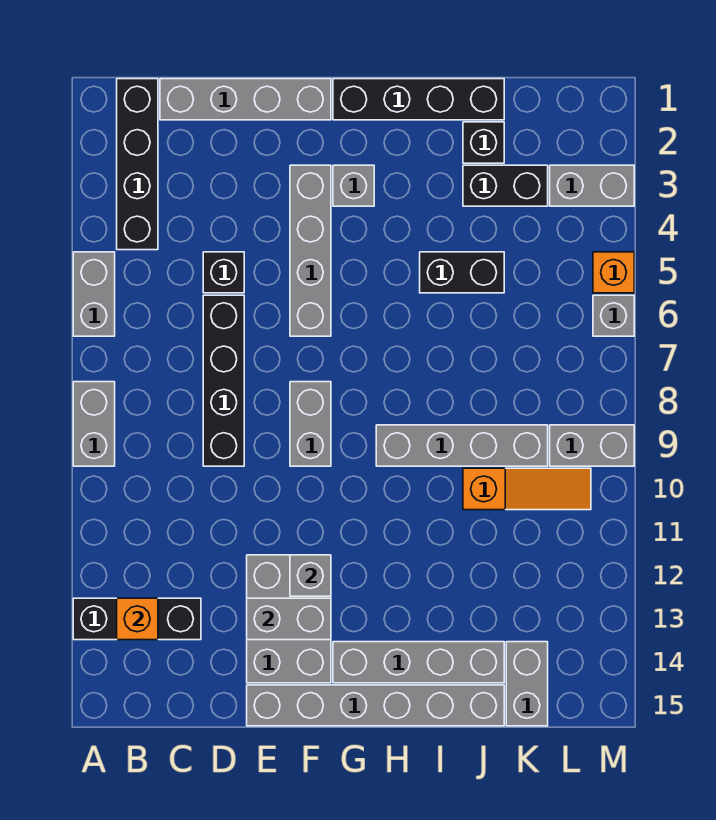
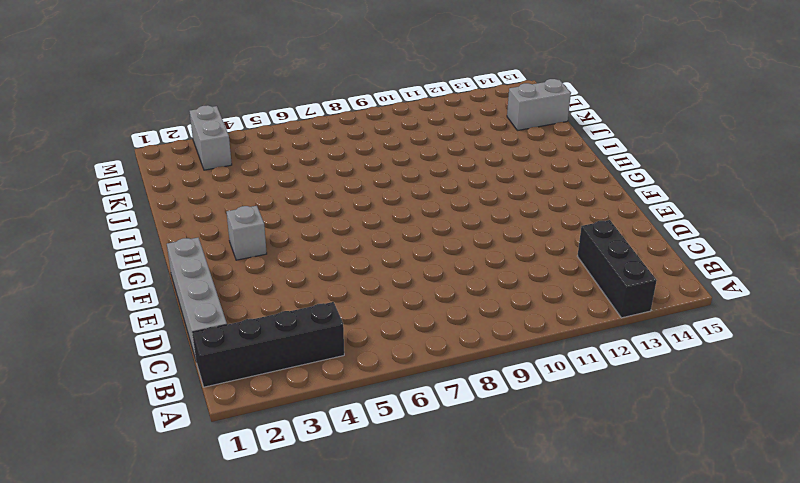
none -> grey 1x2 brick [73,252,115,336]
none -> grey 1x2 brick [73,382,115,466]
none -> black 1x1 brick [203,252,244,293]

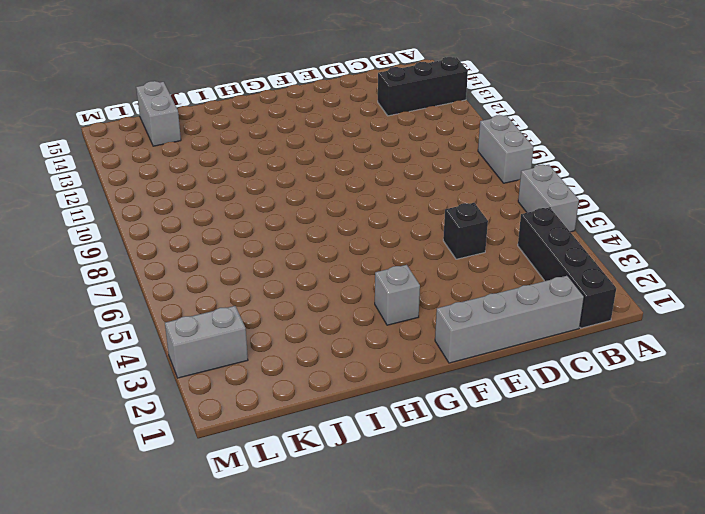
none -> black 1x4 brick [203,295,244,466]
none -> grey 2x3 brick [247,555,331,683]
none -> grey 1x6 brick [247,685,504,726]

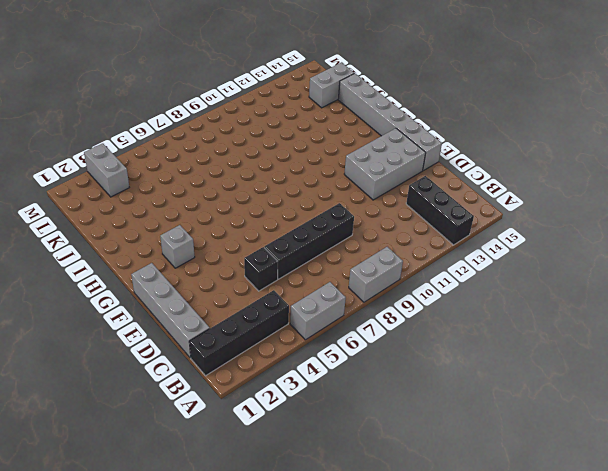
none -> grey 1x4 brick [290,165,331,336]
none -> grey 1x2 brick [290,382,331,466]
none -> black 1x4 brick [333,79,504,120]

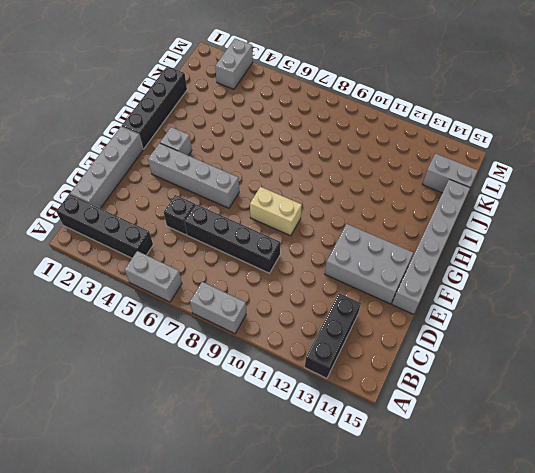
tan 1x2 brick [250,187,302,236] -> grey 1x2 brick [290,382,331,466]
none -> grey 1x4 brick [333,642,504,683]
none -> grey 1x4 brick [376,425,548,466]
none -> black 1x2 brick [420,252,504,293]

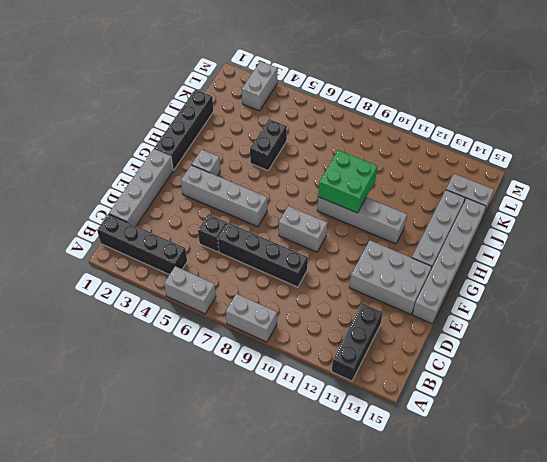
grey 1x4 brick [317,197,407,244] -> grey 1x4 brick turned to [376,425,548,466]
green 2x2 brick [318,150,377,213] -> none
none -> black 1x1 brick [463,122,504,163]
none -> black 1x2 brick [463,165,548,206]
none -> orange 1x3 slope [463,468,591,510]

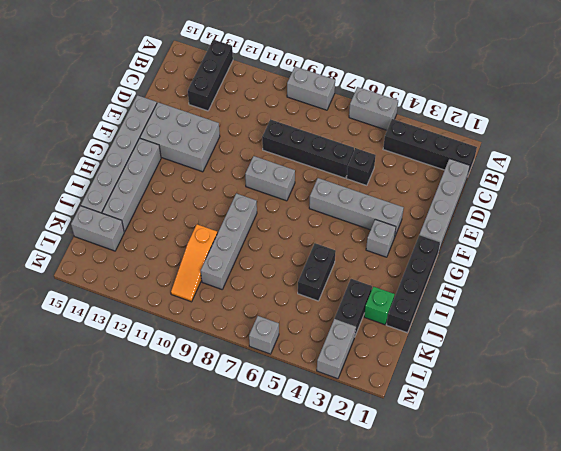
green 1x1 brick [364,287,395,325] -> black 1x1 brick [463,122,504,163]
none -> grey 1x2 brick [550,425,634,466]
none -> orange 1x1 brick [593,252,634,293]
none -> orange 1x1 brick [117,598,158,640]

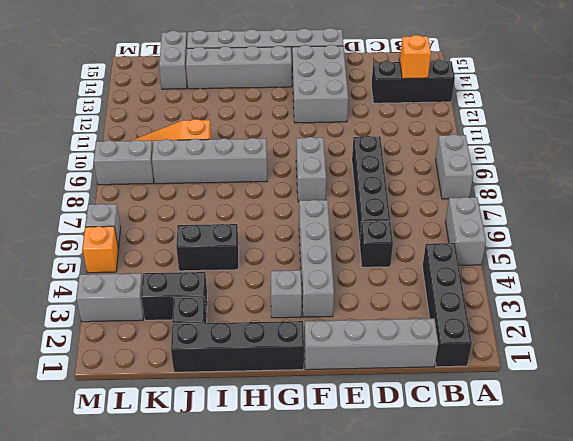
none -> grey 1x2 brick [247,598,331,640]
none -> grey 1x1 brick [290,555,331,596]

